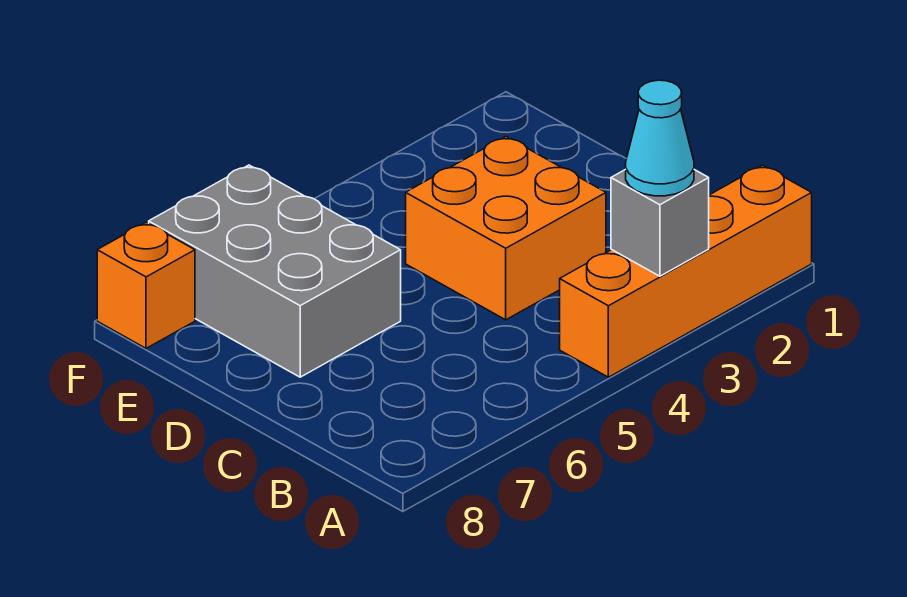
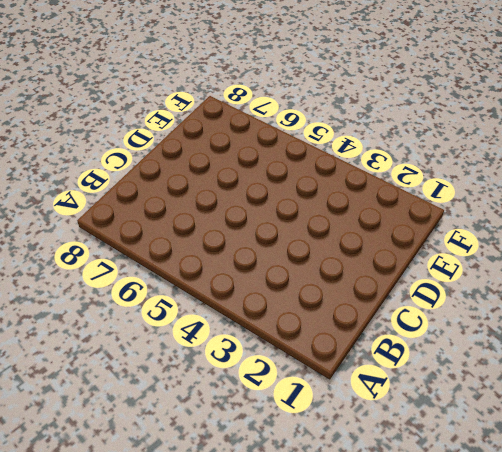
none -> orange 1x4 brick [560,165,812,377]
none -> orange 2x2 brick [406,137,606,320]

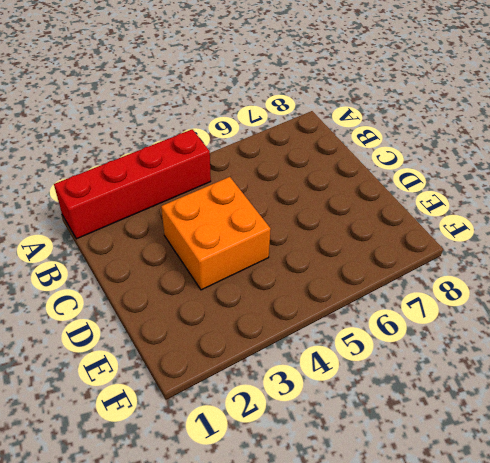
red 1x4 brick [54,129,211,239] -> orange 1x4 brick [560,165,812,377]
none -> grey 2x3 brick [149,165,401,377]
none -> orange 1x1 brick [97,223,195,348]

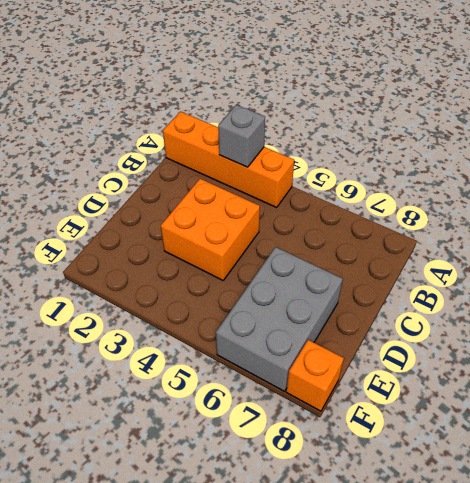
none -> cyan 1x1 cone [626,80,694,196]

